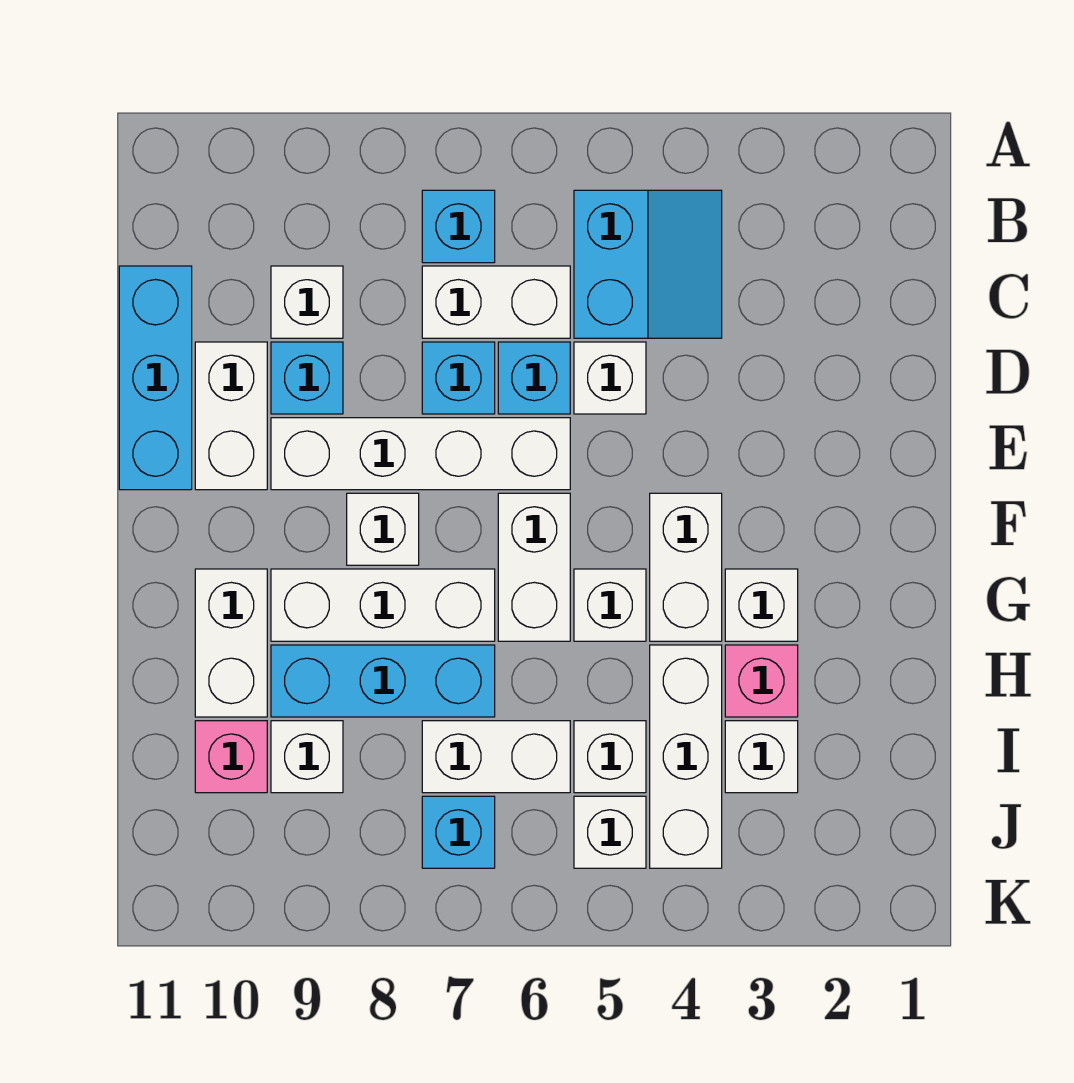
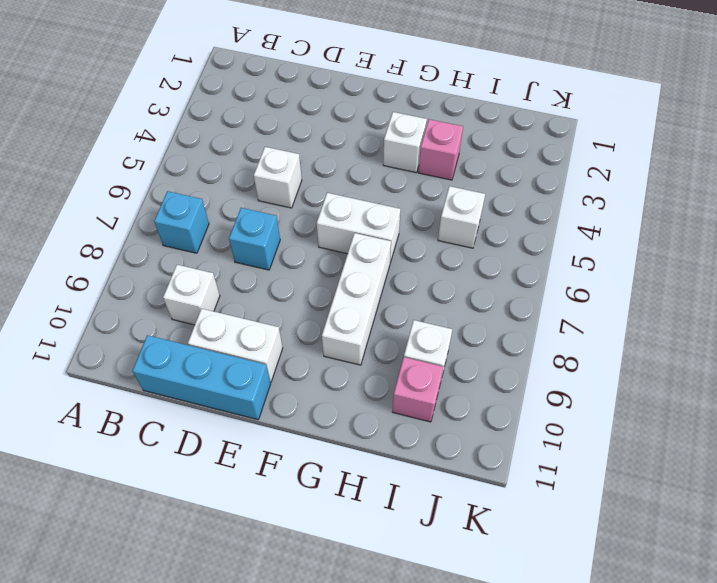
none -> cyan 2x2 slope [574,190,722,338]
none -> white 1x2 brick [422,266,570,338]
none -> cyan 1x1 brick [498,342,570,414]

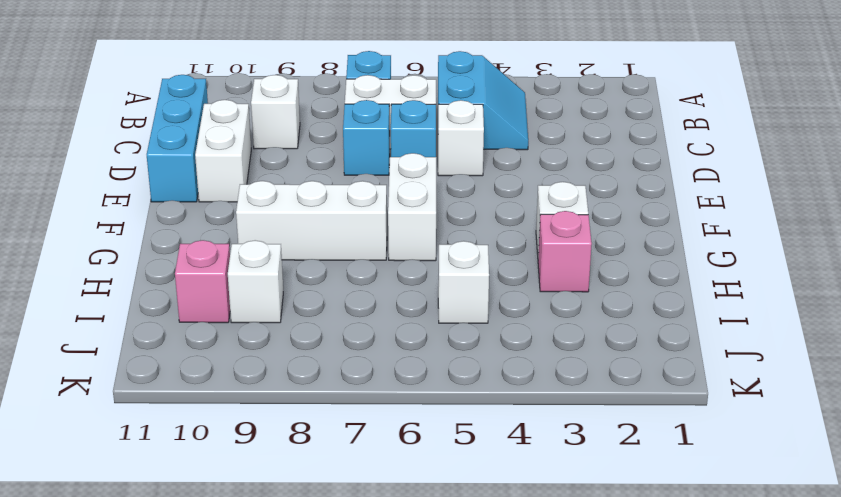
none -> cyan 1x1 brick [271,342,343,414]
none -> white 1x4 brick [271,418,570,490]
none -> white 1x2 brick [650,493,722,641]

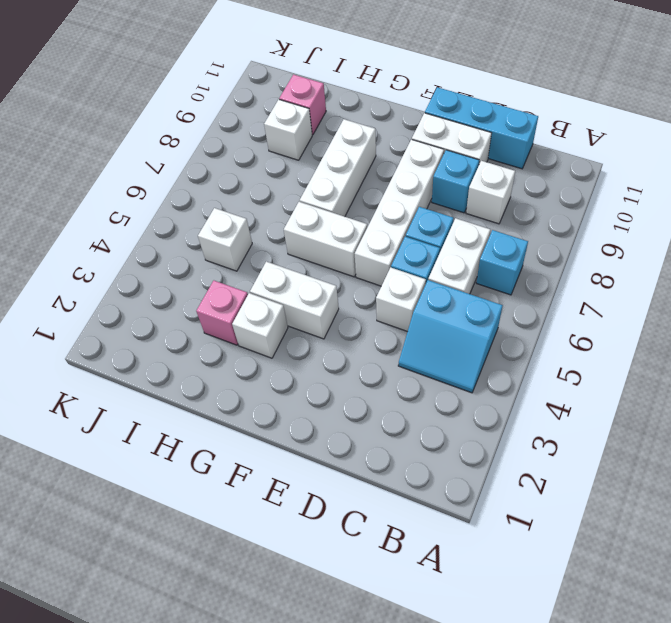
none -> white 1x1 brick [347,493,419,565]
none -> white 1x1 brick [574,569,646,641]
none -> white 1x2 brick [195,569,267,717]

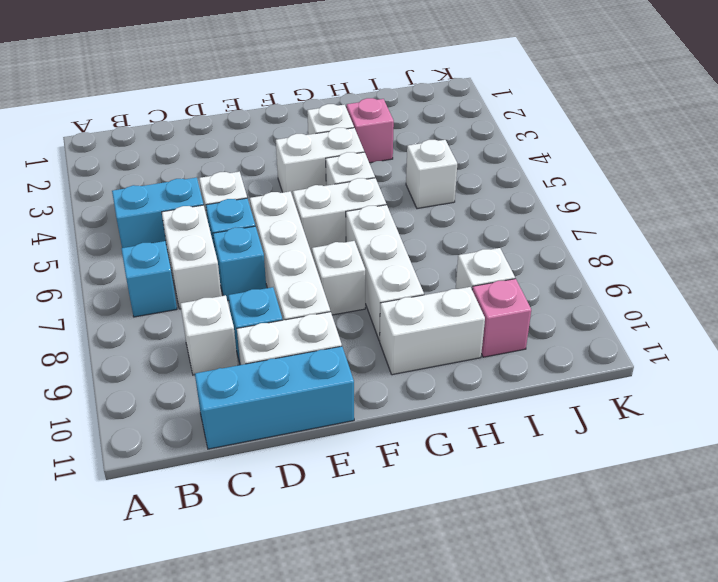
none -> white 1x3 brick [650,645,722,868]
none -> cyan 1x3 brick [271,645,495,717]
none -> white 1x1 brick [725,721,798,793]

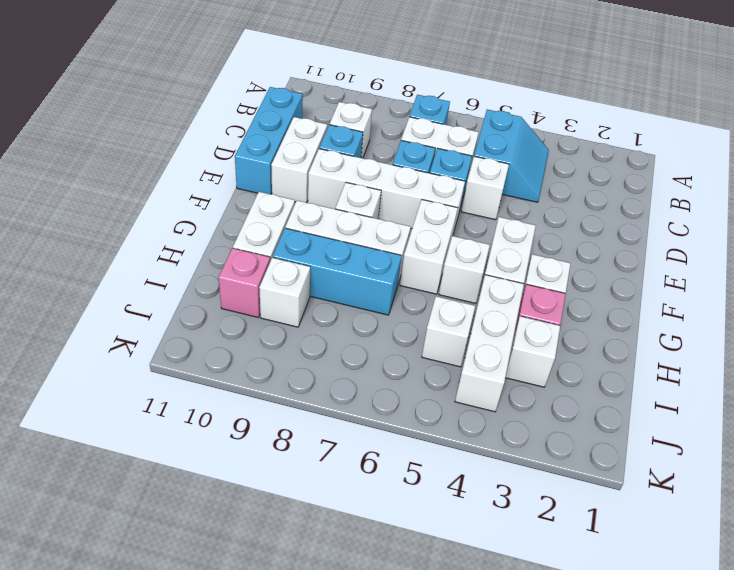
none -> white 1x2 brick [422,721,570,793]
none -> white 1x1 brick [574,796,646,868]
none -> cyan 1x1 brick [422,796,495,868]

